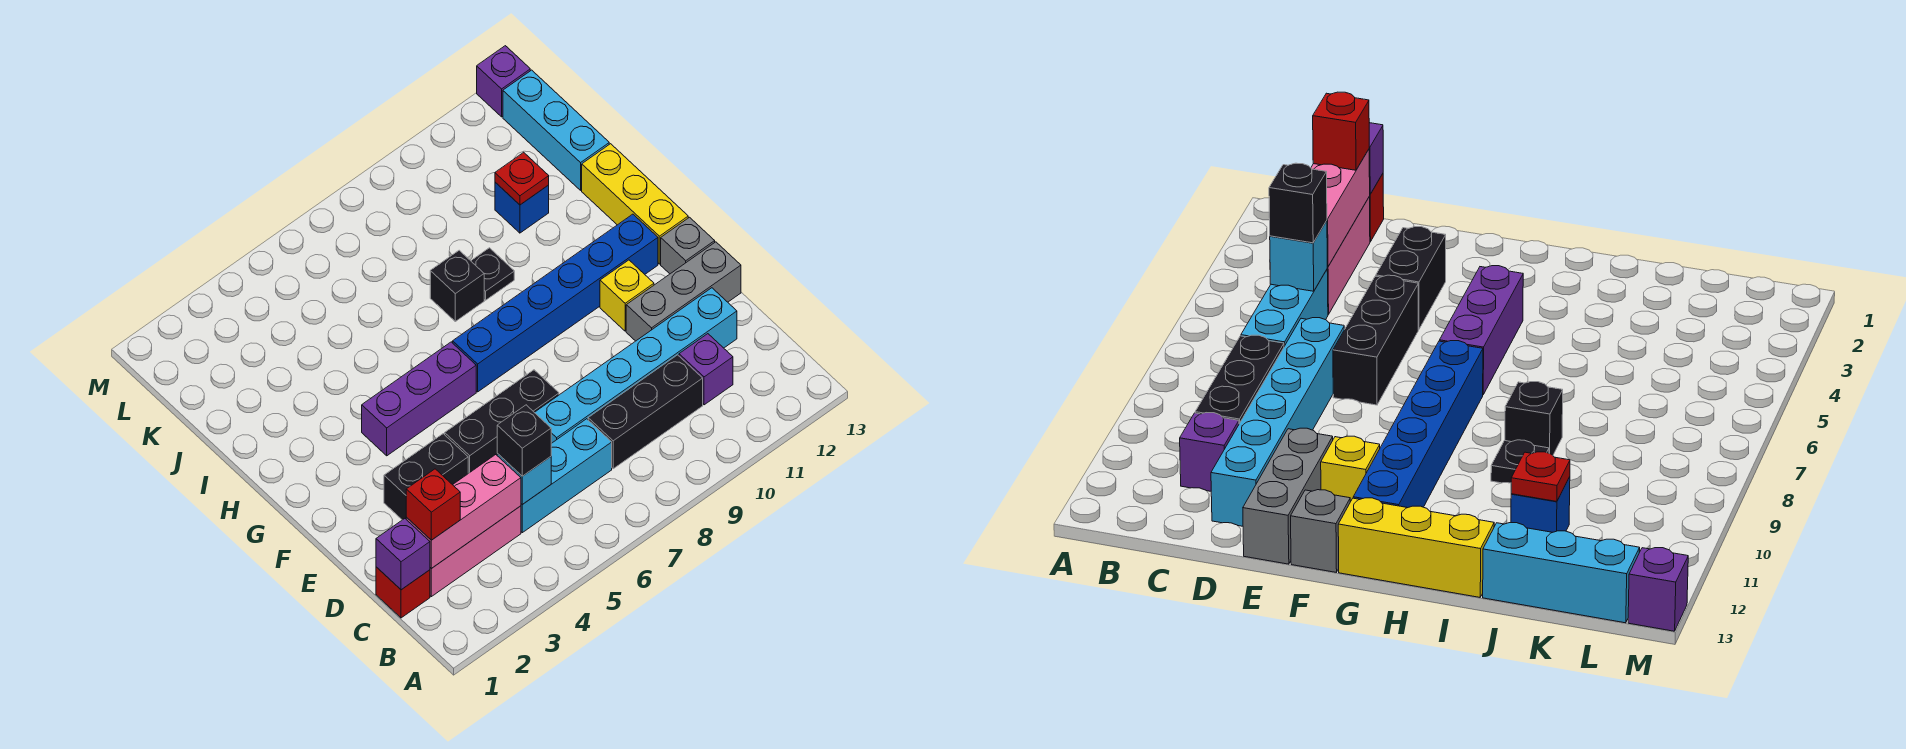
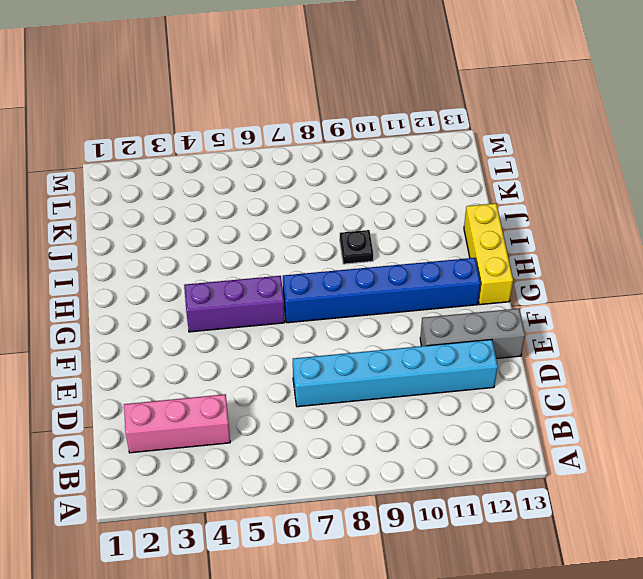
none -> red 1x1 brick [376,567,430,618]
none -> cyan 1x3 brick [521,419,612,533]
none -> black 1x3 brick [588,355,703,469]

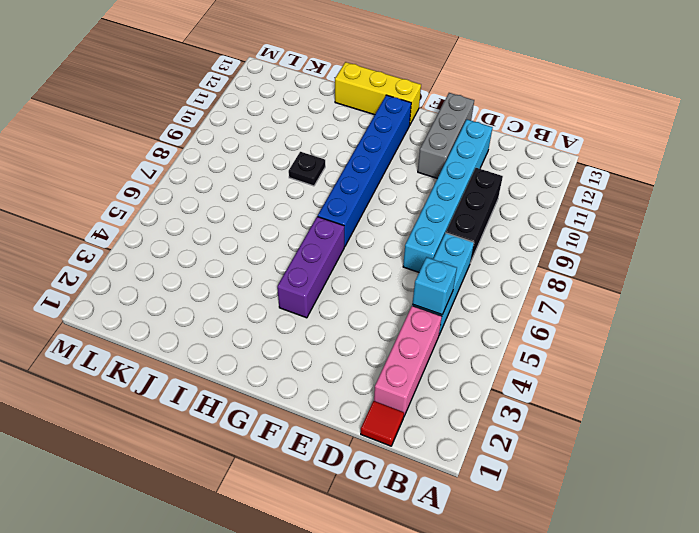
red 1x1 tile [361,401,404,446] -> red 1x1 brick [376,567,430,618]
none -> purple 1x1 brick [679,334,733,405]
none -> black 1x2 brick [384,434,468,520]
none -> black 1x3 brick [445,370,559,473]

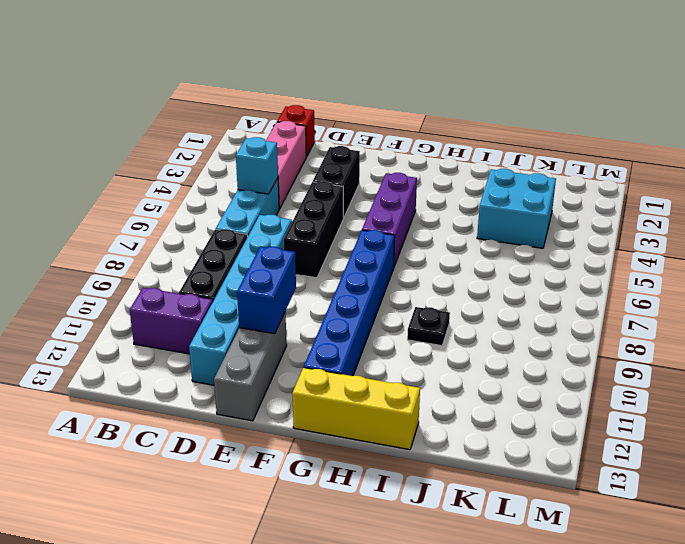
purple 1x2 brick [130,288,213,354] -> purple 1x1 brick [679,334,733,405]
blue 1x2 brick [237,247,296,334] -> none
cyan 2x2 brick [477,169,556,248] -> none
none -> yellow 1x1 brick [600,260,654,331]
none -> grey 1x1 brick [661,217,715,274]
none -> black 1x1 brick [430,250,484,321]

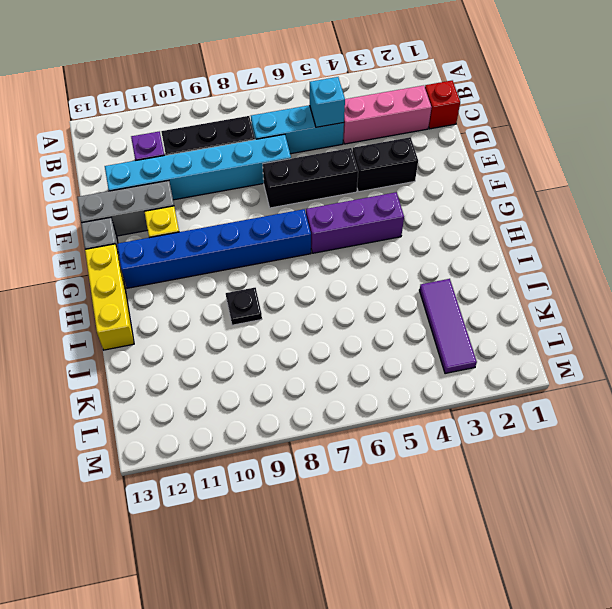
purple 1x3 tile [419,279,477,374] -> none
none -> black 1x1 brick [430,250,484,321]
none -> blue 1x1 brick [495,182,549,233]
none -> cyan 1x3 brick [503,70,609,190]

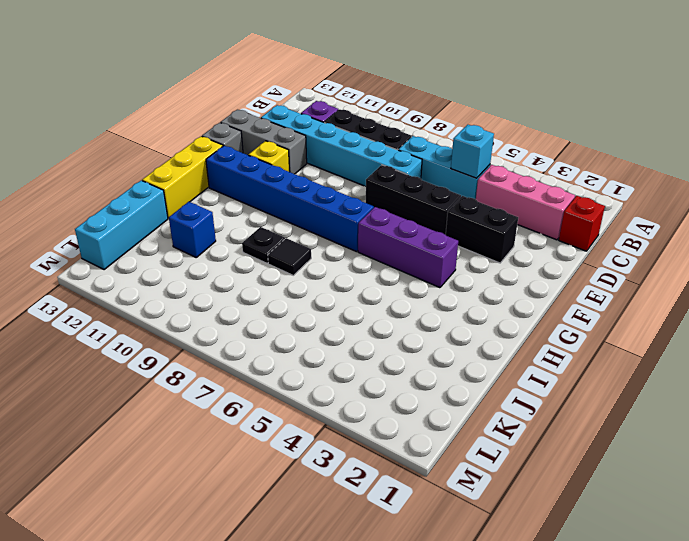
black 1x1 tile [268,238,311,275] -> black 1x1 brick [430,250,484,321]
none -> purple 1x1 brick [477,46,530,117]
none -> purple 1x1 brick [376,519,430,590]
none -> pink 1x3 brick [406,455,521,568]

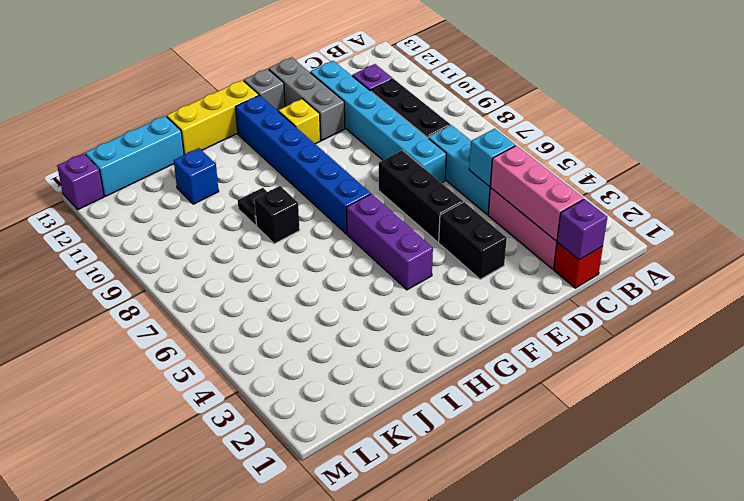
none -> red 1x1 plate [495,152,549,205]
none -> red 1x1 brick [406,469,460,540]
none -> black 1x1 brick [497,405,551,476]

